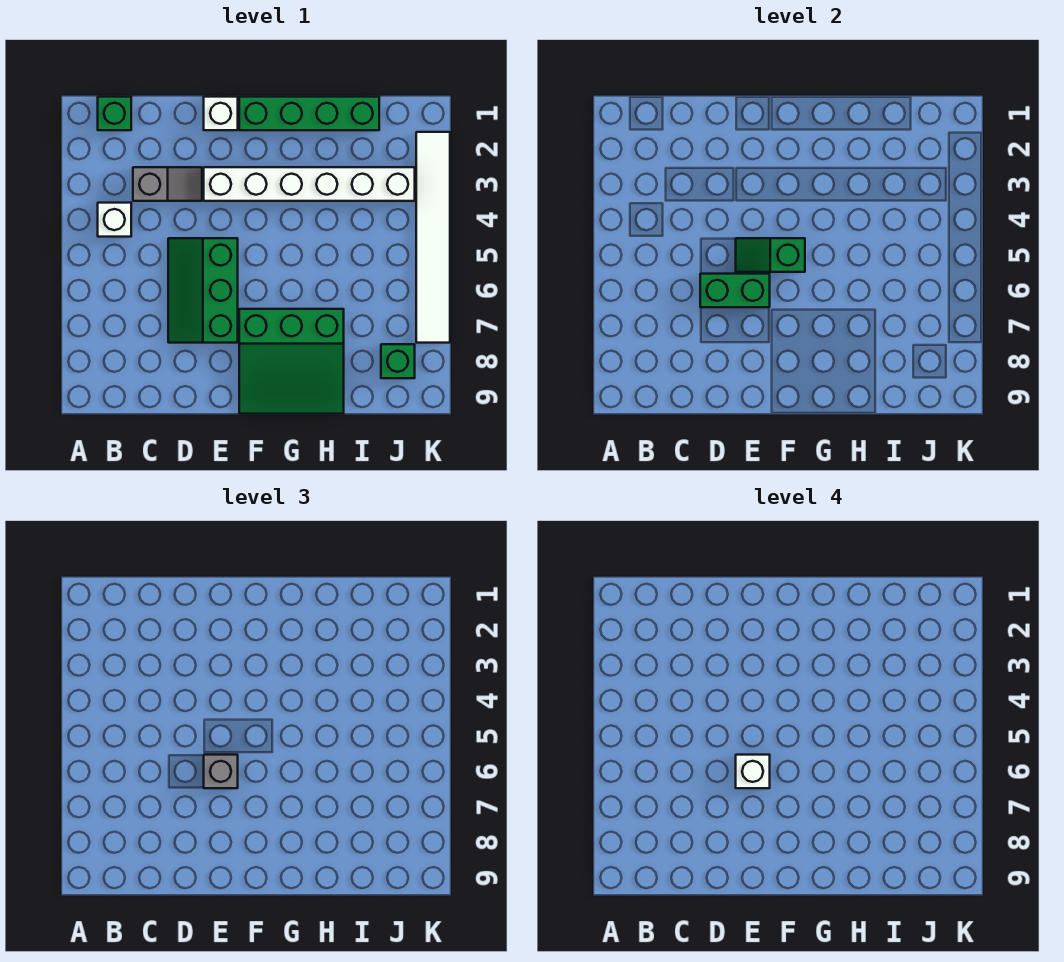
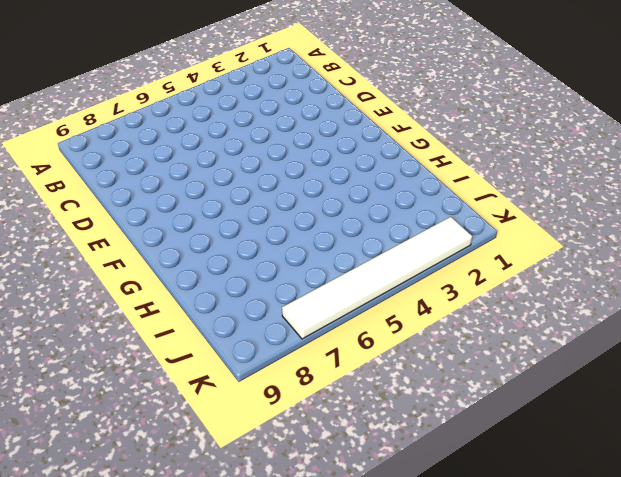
none -> green 1x1 brick [98,97,131,130]
none -> white 1x1 brick [98,203,131,237]
none -> grey 1x2 slope [133,167,202,201]

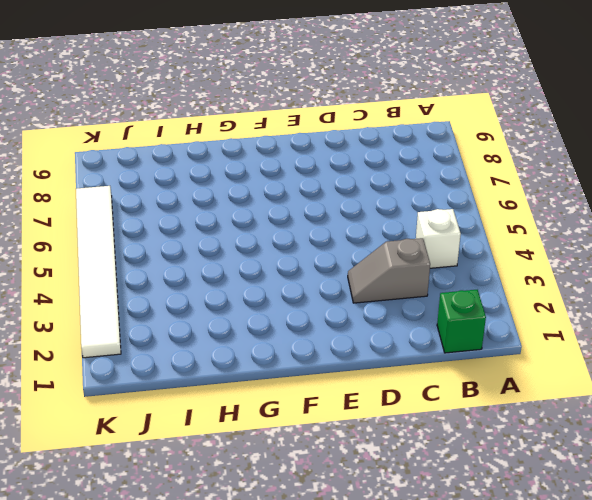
none -> green 2x3 slope [168,238,238,343]
none -> white 1x1 brick [204,97,238,130]
none -> white 1x6 brick [204,167,415,201]

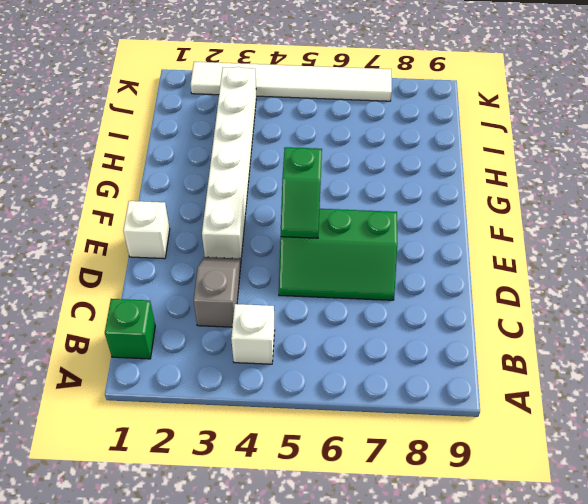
none -> green 1x4 brick [239,97,379,130]
none -> green 3x3 slope [239,309,344,414]
none -> green 1x1 brick [381,344,415,378]

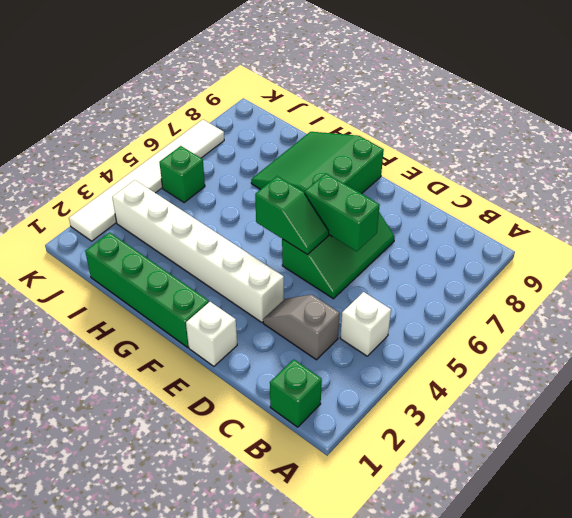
green 3x3 slope [251,132,384,194] -> green 3x3 slope turned to [239,309,344,414]
green 1x1 brick [159,146,205,202] -> green 1x1 brick moved to [381,344,415,378]
none -> grey 1x1 brick [204,755,238,788]
none -> white 1x1 brick [736,755,770,788]

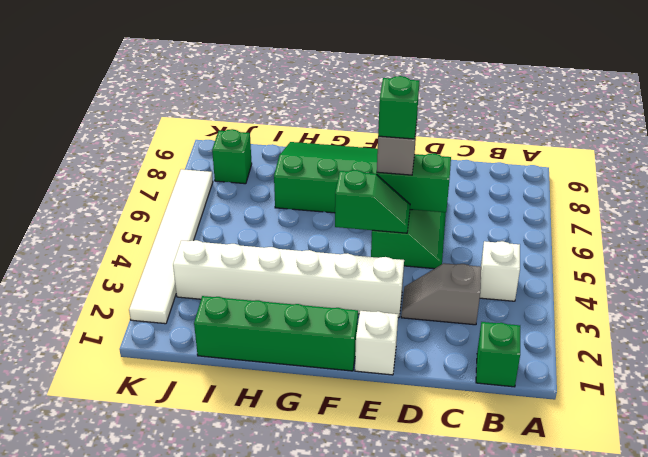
green 1x1 brick [378,76,419,139] -> white 1x1 brick [736,755,770,788]

